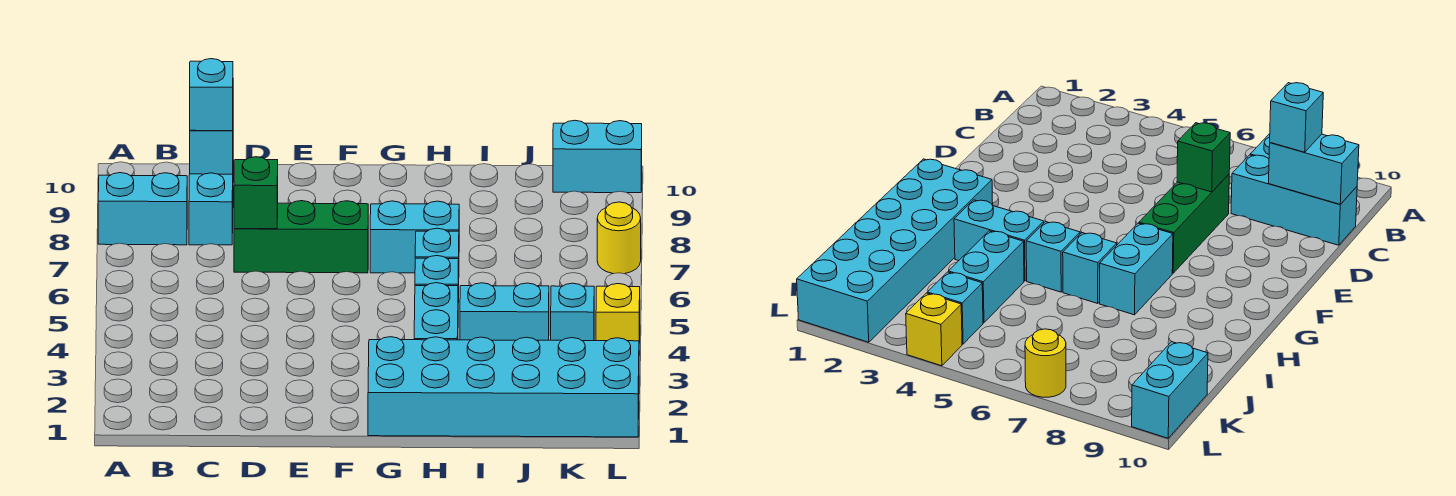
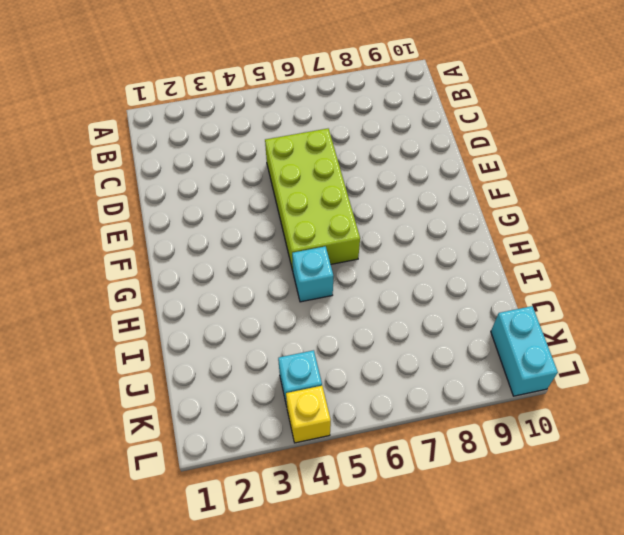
lime 2x4 brick [265,129,360,270] -> none
none -> cyan 1x2 brick [98,173,187,245]
none -> cyan 1x3 brick [189,173,233,245]
none -> green 1x3 brick [234,201,368,273]

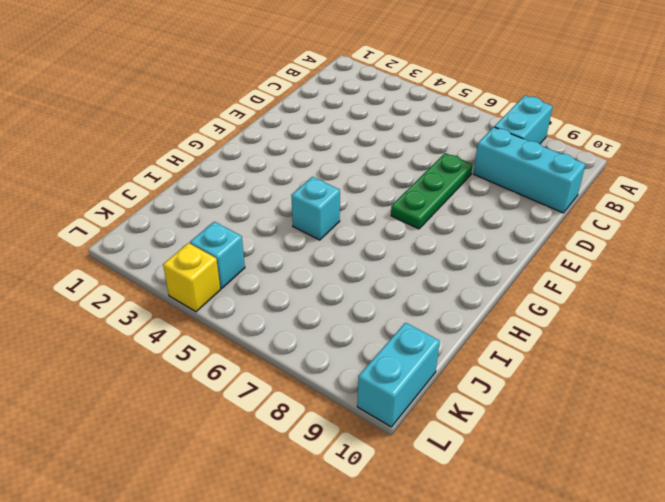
green 1x3 plate [391,153,472,229] -> green 1x3 brick [234,201,368,273]
none -> cyan 2x6 brick [368,337,639,437]
none -> cyan 1x2 brick [370,201,459,273]
none -> cyan 1x2 brick [414,283,458,340]

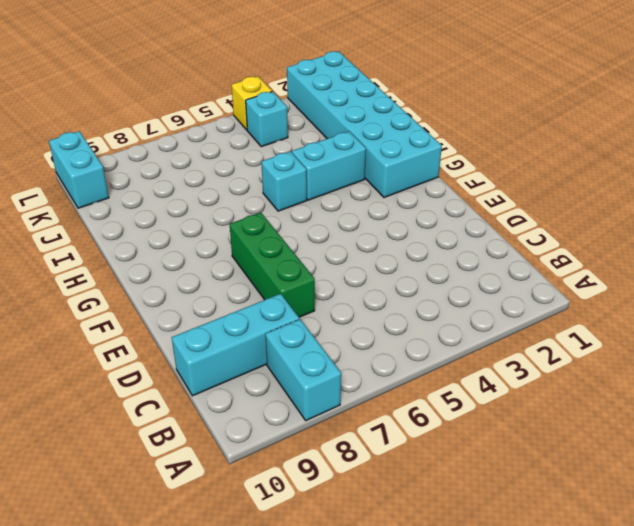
none -> cyan 1x2 brick [370,201,459,273]
none -> cyan 1x1 brick [415,228,459,259]
none -> cyan 1x2 brick [460,283,549,340]

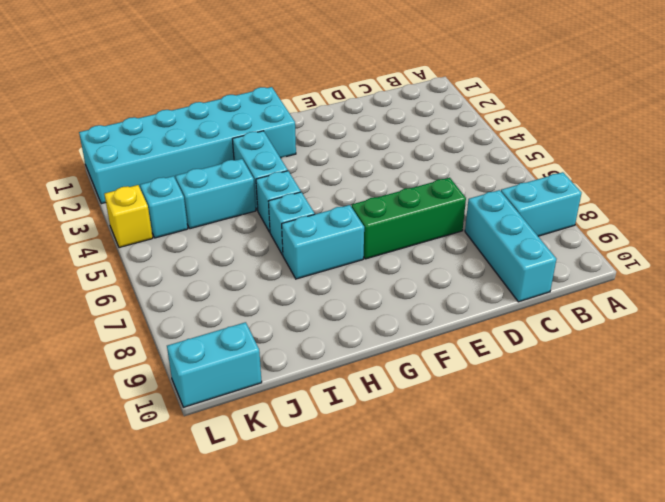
none -> yellow 1x1 round brick [597,202,641,274]
none -> cyan 1x2 brick [190,130,233,174]
none -> green 1x1 brick [234,157,278,229]

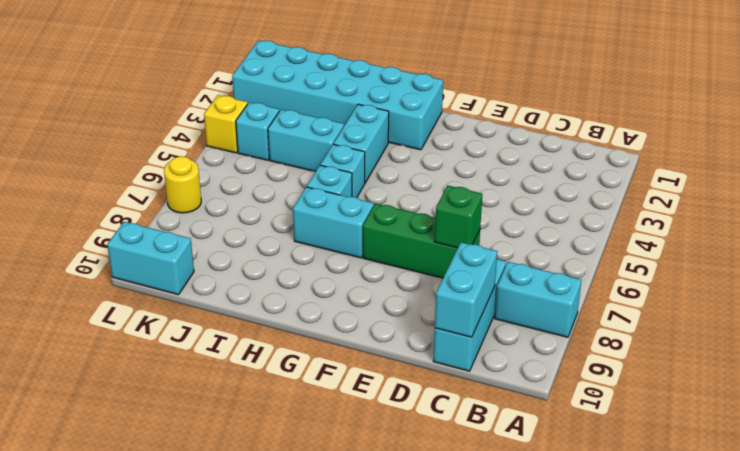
none -> cyan 1x1 brick [190,59,233,131]

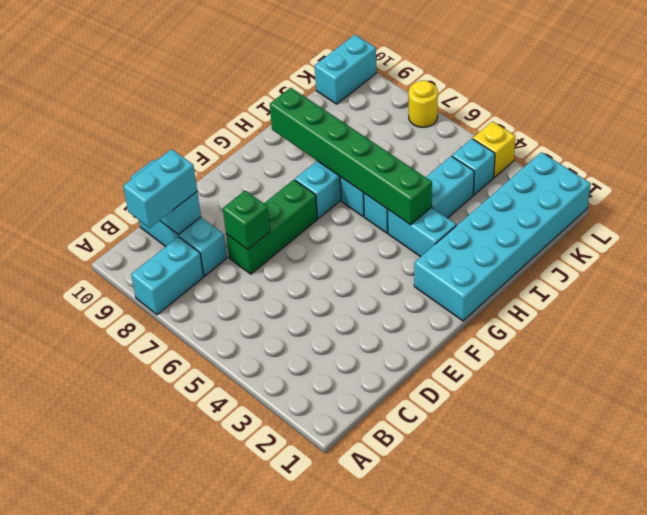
cyan 1x2 brick [123,149,197,228] -> cyan 1x1 brick [190,59,233,131]
green 1x6 brick [270,88,432,225] -> none

